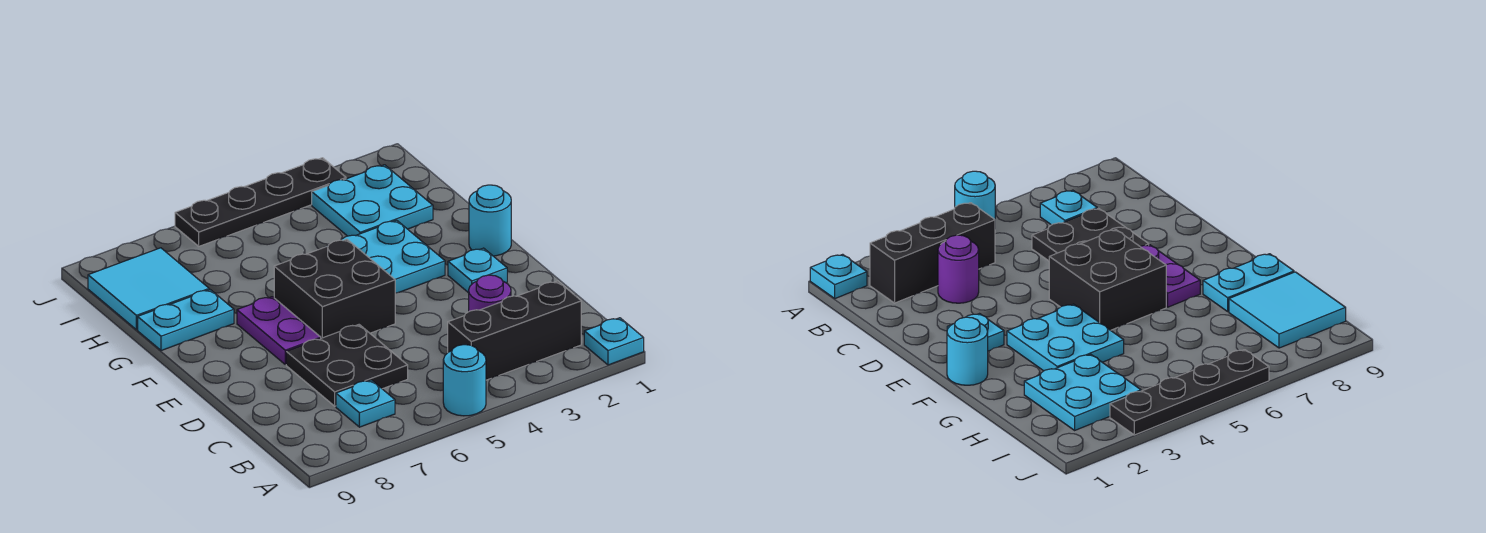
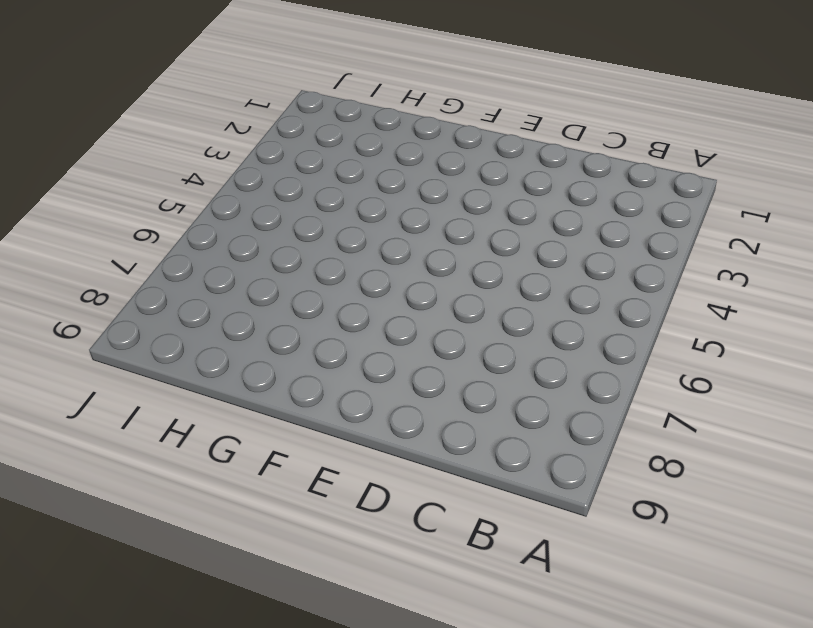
none -> cyan 1x1 plate [584,318,644,365]
none -> cyan 1x1 round brick [443,345,486,416]
none -> black 1x3 brick [448,281,581,380]

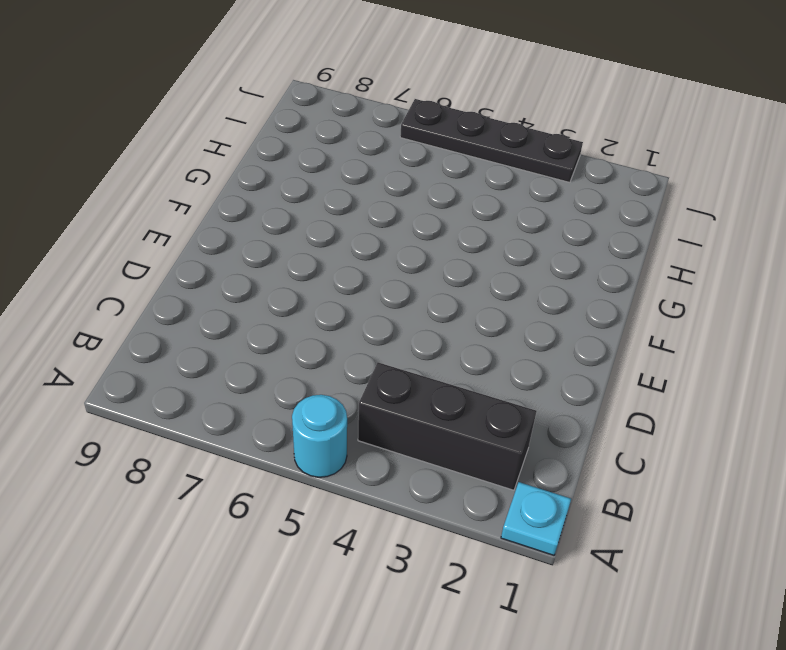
none -> cyan 1x1 plate [336,380,395,427]
none -> purple 1x1 round brick [469,275,511,311]
none -> black 2x2 plate [286,325,408,406]

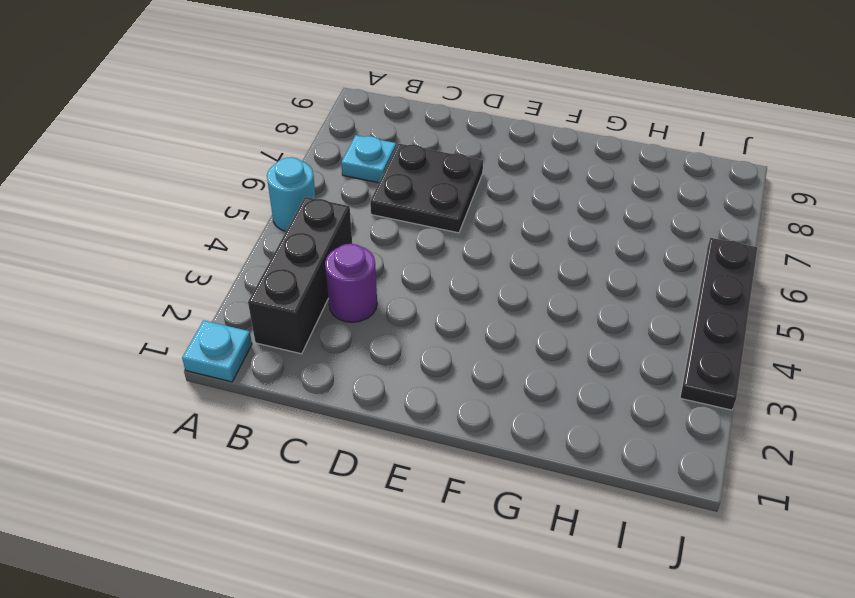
none -> cyan 1x1 plate [448,248,507,293]
none -> black 2x2 brick [274,239,395,338]
none -> purple 1x2 plate [237,297,321,364]

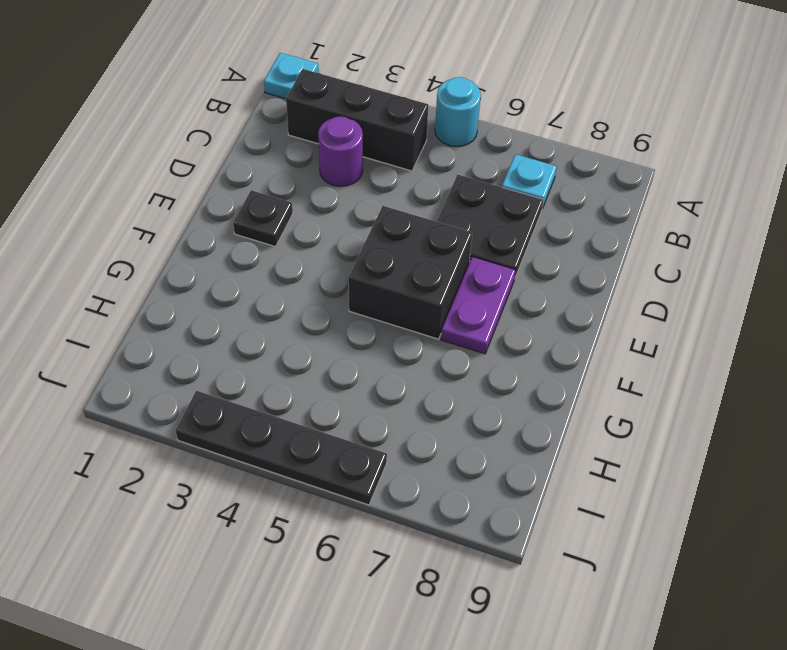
black 1x1 plate [233,190,293,247] -> cyan 1x1 plate [448,248,507,293]
none -> cyan 1x1 round brick [469,185,511,256]
none -> cyan 2x2 plate [326,220,445,293]
none -> cyan 1x2 plate [138,290,234,351]

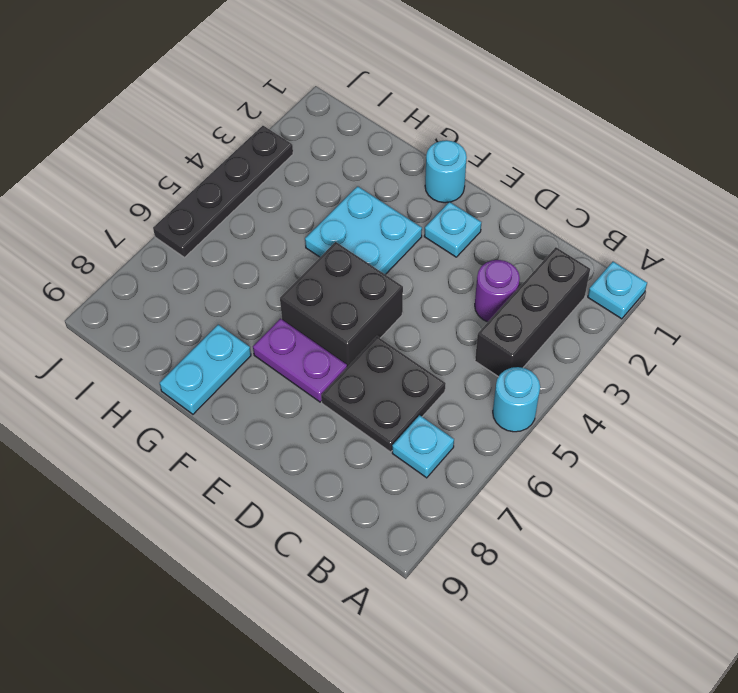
none -> cyan 2x2 plate [312,165,433,236]
none -> cyan 2x2 tile [88,248,209,330]

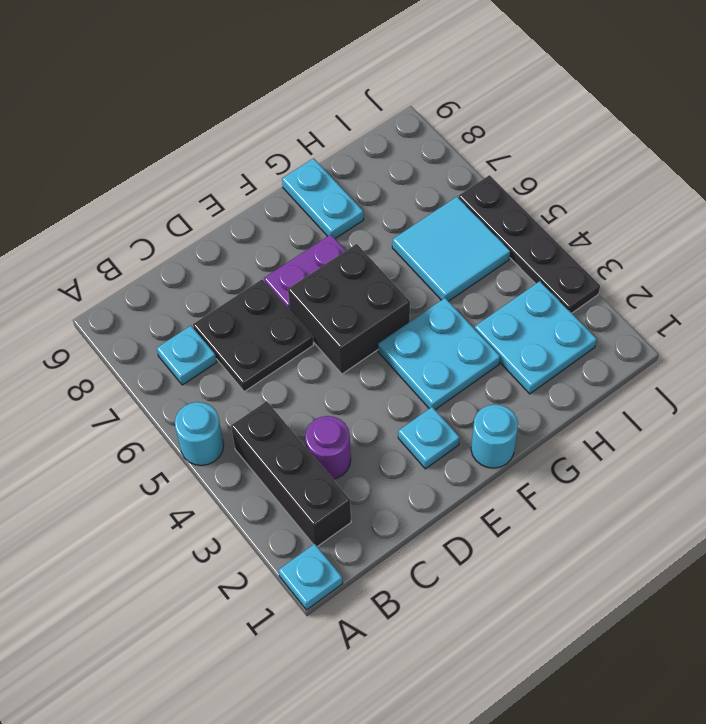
cyan 2x2 tile [392,197,510,301] -> cyan 2x2 tile moved to [88,248,209,330]

